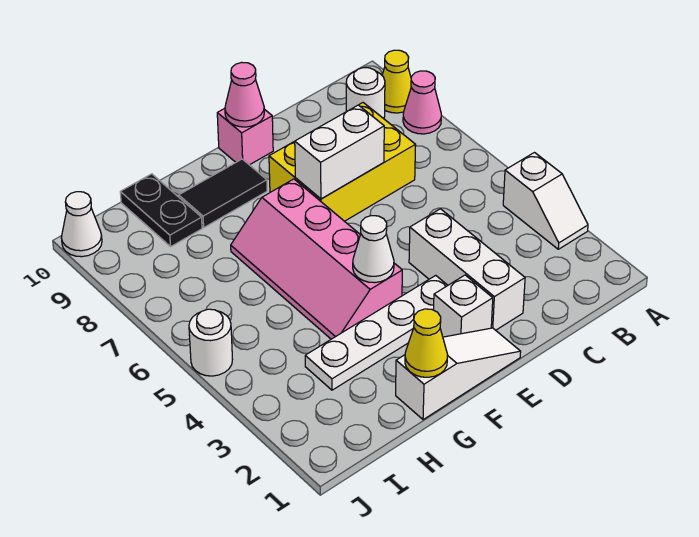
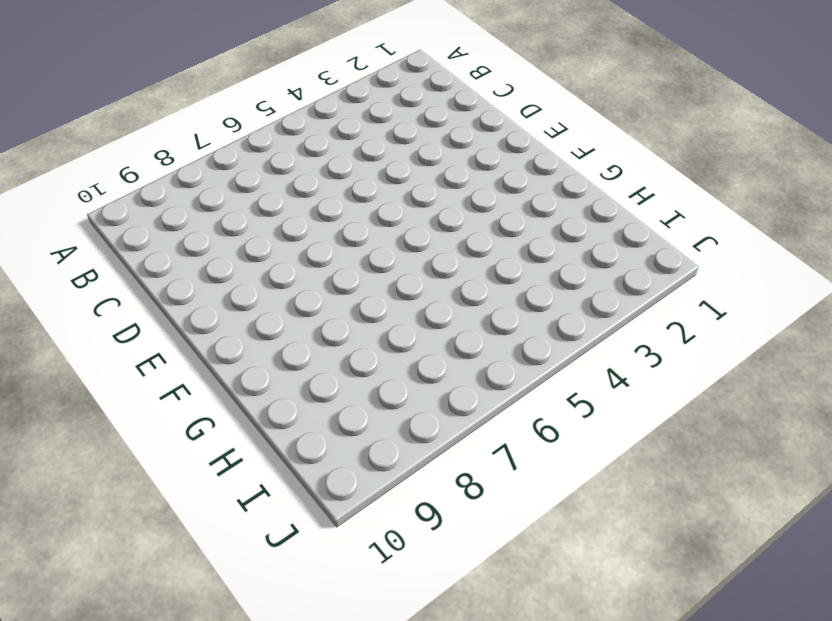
none -> white 1x2 slope [503,153,588,249]
none -> pink 1x1 cone [403,71,441,134]
none -> yellow 1x1 cone [382,50,411,113]

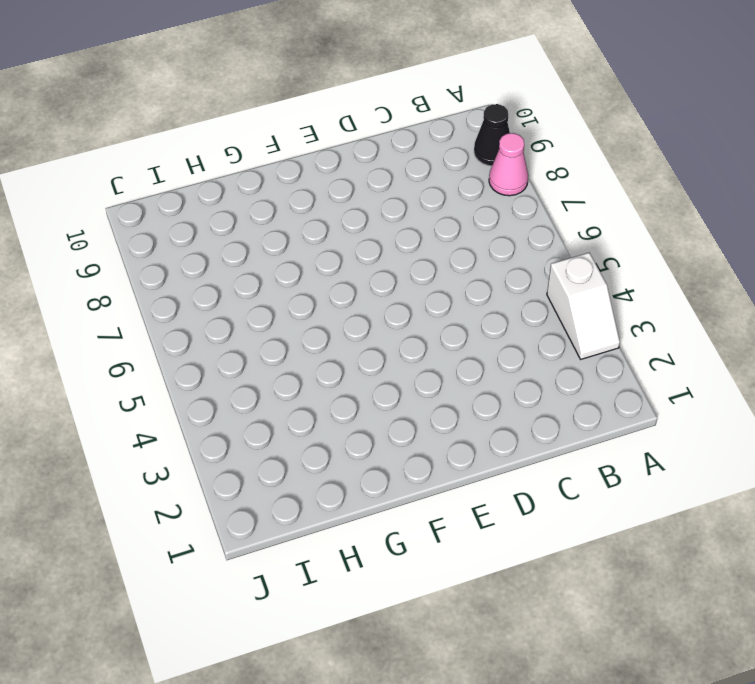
black 1x1 cone [474,104,510,166] -> yellow 1x1 cone [382,50,411,113]
none -> white 1x1 round brick [346,68,385,119]
none -> yellow 2x3 brick [269,103,416,221]
none -> white 1x3 brick [409,209,525,330]

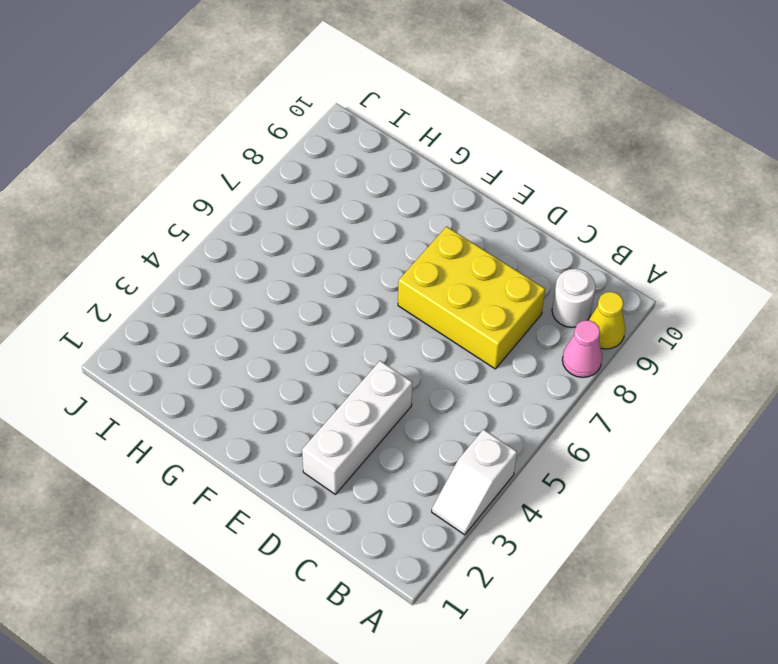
none -> white 1x3 slope [396,328,521,420]
none -> white 1x1 brick [434,275,493,337]
none -> white 1x4 plate [305,275,448,390]

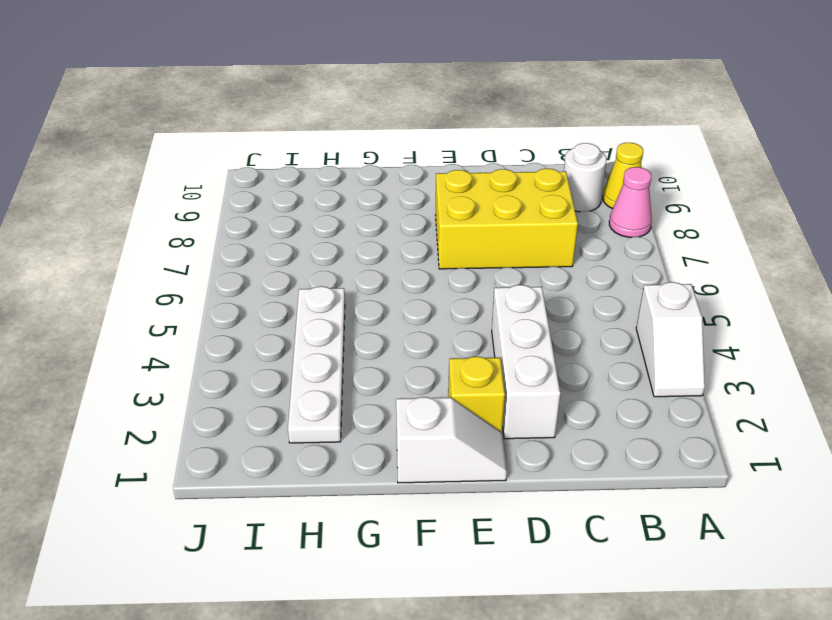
white 1x2 slope [396,397,507,483] -> white 1x3 slope [396,328,521,420]
yellow 1x1 brick [448,357,505,432] -> white 1x1 brick [434,275,493,337]
white 1x4 plate [288,286,345,443] -> white 1x4 plate turned to [305,275,448,390]
none -> pink 1x1 brick [217,108,273,165]
none -> pink 2x4 slope [231,179,402,339]
none -> black 1x2 tile [179,159,267,227]

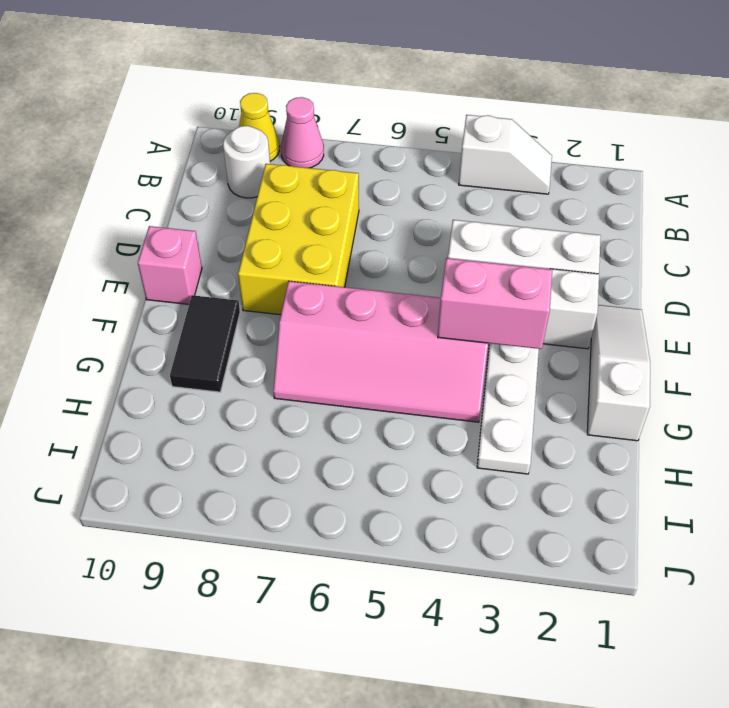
pink 1x2 brick [438,258,552,349] -> white 1x1 cone [353,216,394,283]
none -> black 1x2 plate [120,174,202,247]
none -> white 1x1 round brick [189,309,232,376]
none -> white 1x1 cone [61,192,102,257]

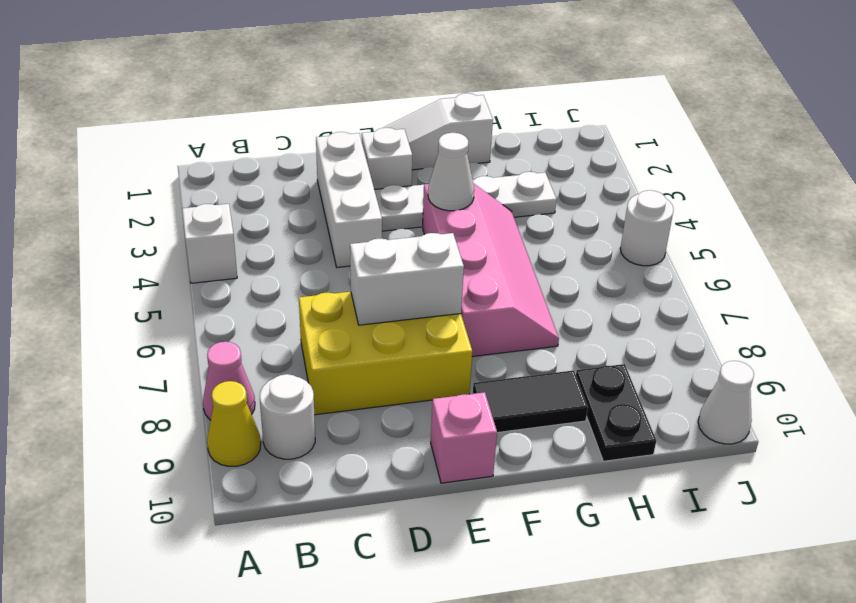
none -> pink 1x1 cone [225,62,264,127]
none -> yellow 1x1 cone [405,309,448,377]

